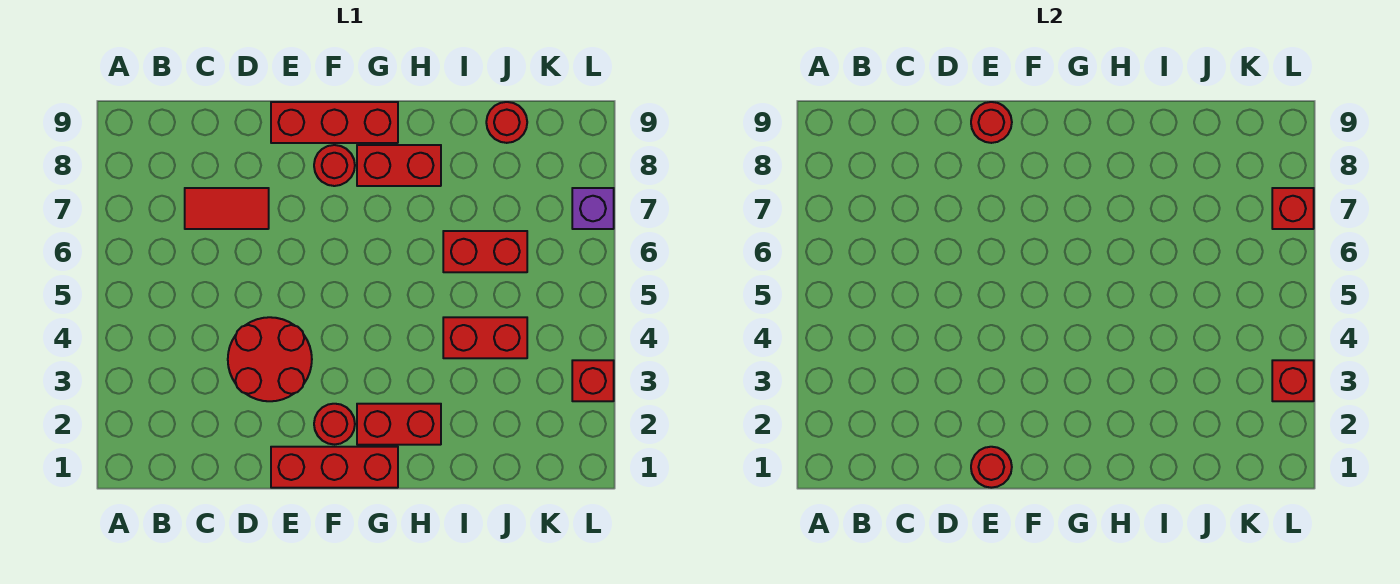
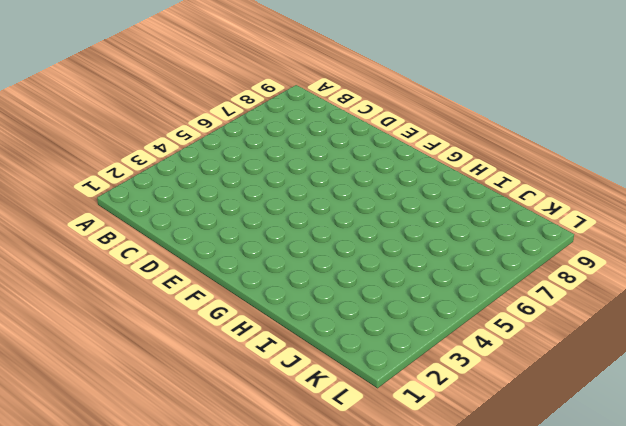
none -> red 1x2 tile [185,188,269,229]
none -> red 2x2 round brick [228,317,312,401]
none -> red 1x3 brick [271,447,398,488]

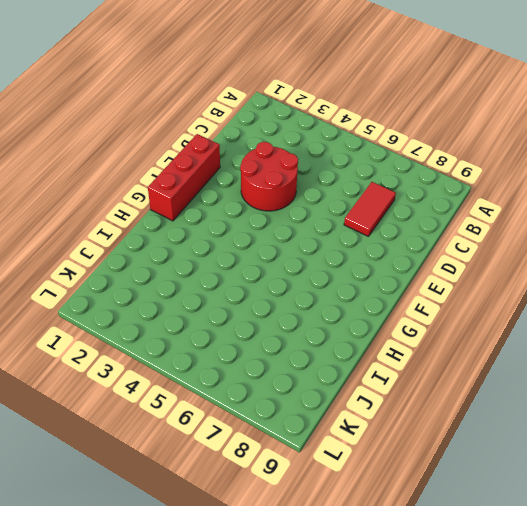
none -> red 1x3 brick [271,102,398,143]
none -> red 1x1 round brick [314,404,355,444]
none -> red 1x1 round brick [314,145,355,186]

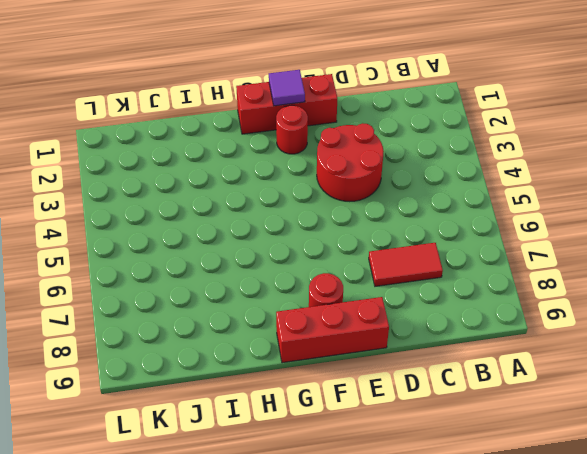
purple 1x1 tile [269,70,305,106] -> none
none -> red 1x2 brick [357,404,441,445]
none -> red 1x2 brick [357,145,441,186]
none -> red 1x2 brick [443,317,527,358]

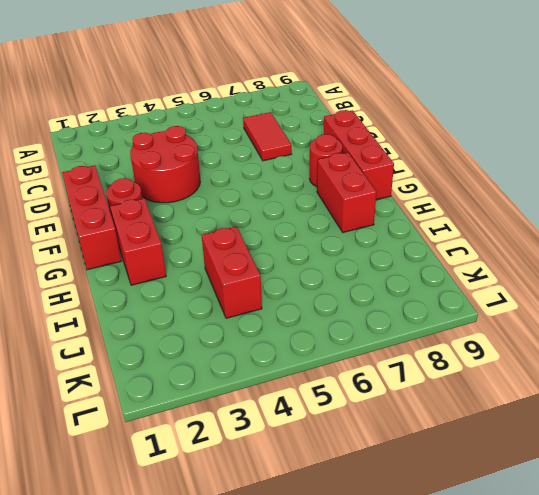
none -> red 1x2 brick [443,231,527,272]
none -> red 1x1 round brick [486,102,527,143]
none -> red 1x1 brick [572,360,614,401]

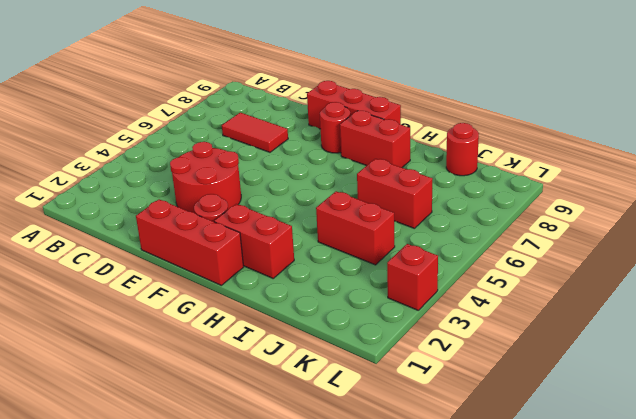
none -> purple 1x1 brick [572,188,614,229]
none -> red 1x1 round brick [971,447,1012,488]
none -> red 1x1 round brick [971,102,1012,143]

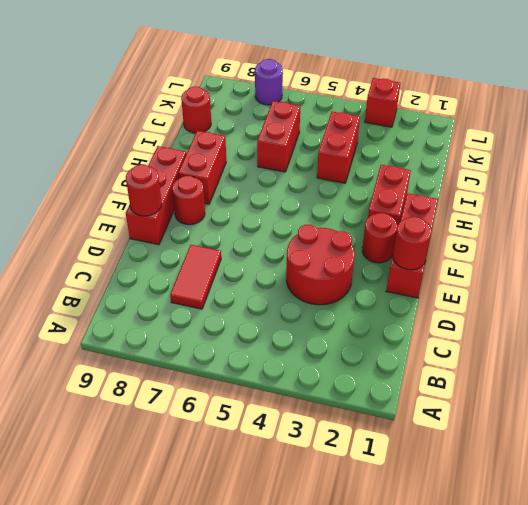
purple 1x1 round brick [255,59,283,105] -> purple 1x1 brick [572,188,614,229]
none -> red 1x1 brick [1272,360,1314,401]
none -> red 1x1 brick [1272,188,1314,229]

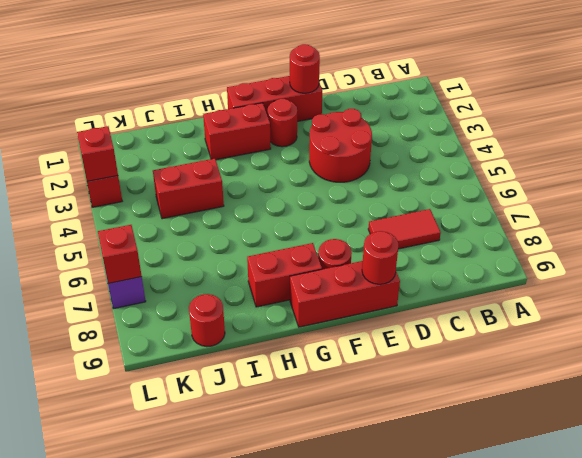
none -> red 1x2 brick [443,231,527,272]

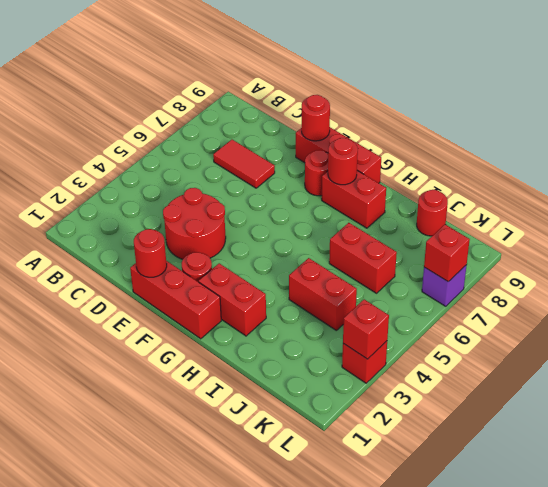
red 1x1 round brick [328,138,358,185] -> none

